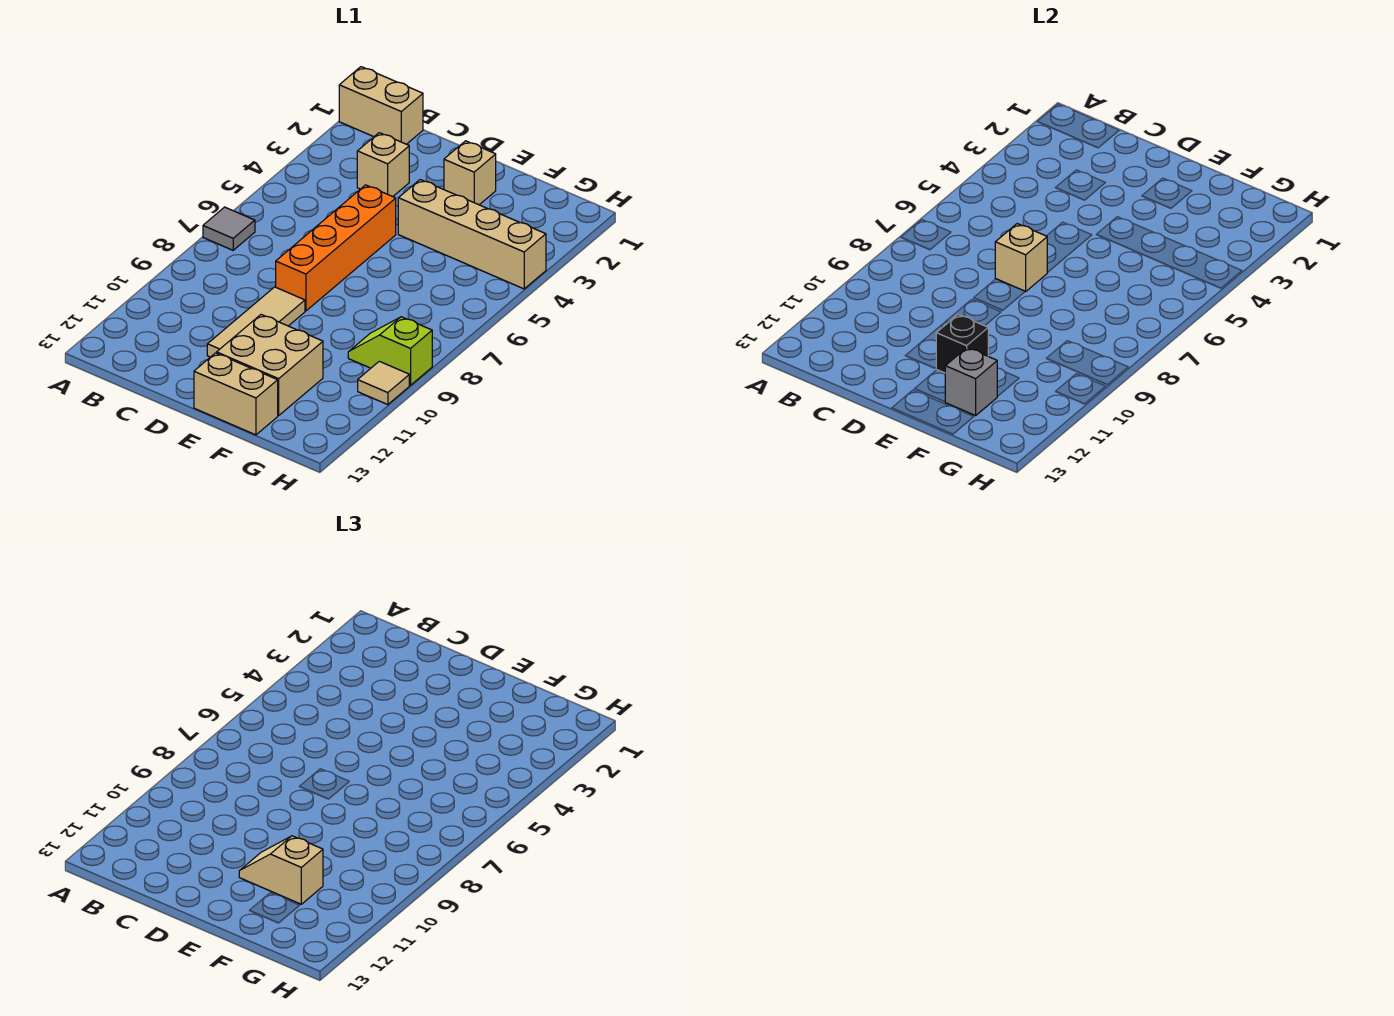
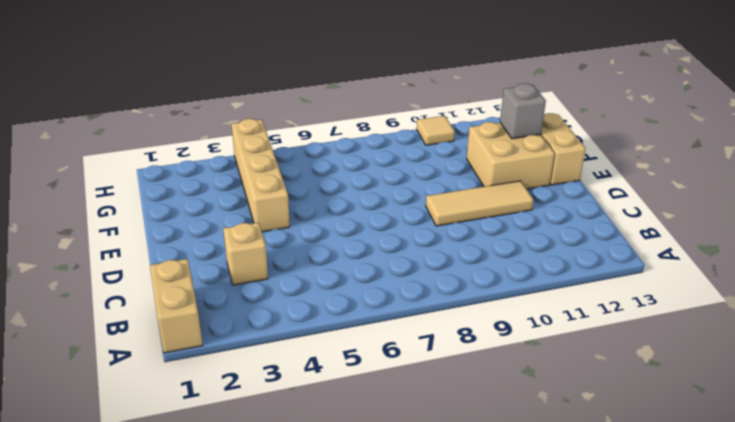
none -> grey 1x1 tile [203,207,255,250]
none -> orange 1x4 brick [276,185,396,311]
none -> tan 1x1 brick [444,141,496,205]

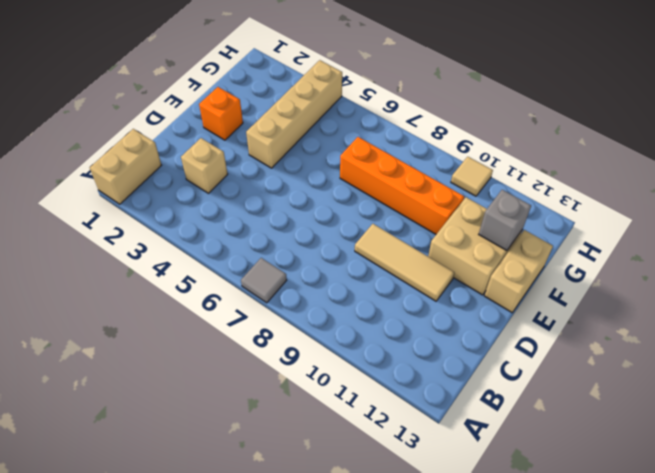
orange 1x1 brick [199,87,243,140] -> tan 1x1 brick [444,141,496,205]
orange 1x4 brick [340,137,464,234] -> orange 1x4 brick moved to [276,185,396,311]
none -> lime 1x2 slope [348,317,432,385]
none -> tan 1x1 brick [995,224,1047,292]
none -> black 1x1 brick [936,315,988,373]

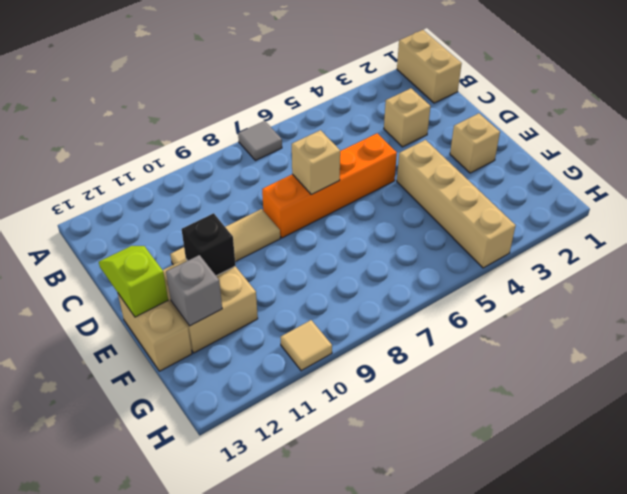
lime 1x2 slope [99,246,168,317] -> lime 1x2 slope moved to [348,317,432,385]
none -> tan 1x2 slope [239,836,323,904]

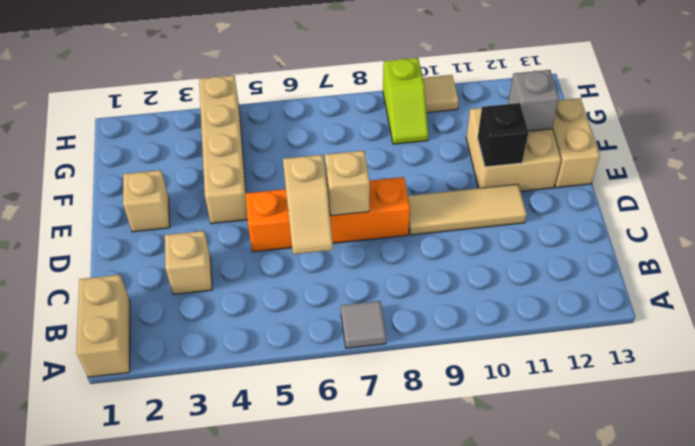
tan 1x2 slope [283,155,333,254] -> tan 1x2 slope moved to [239,836,323,904]

